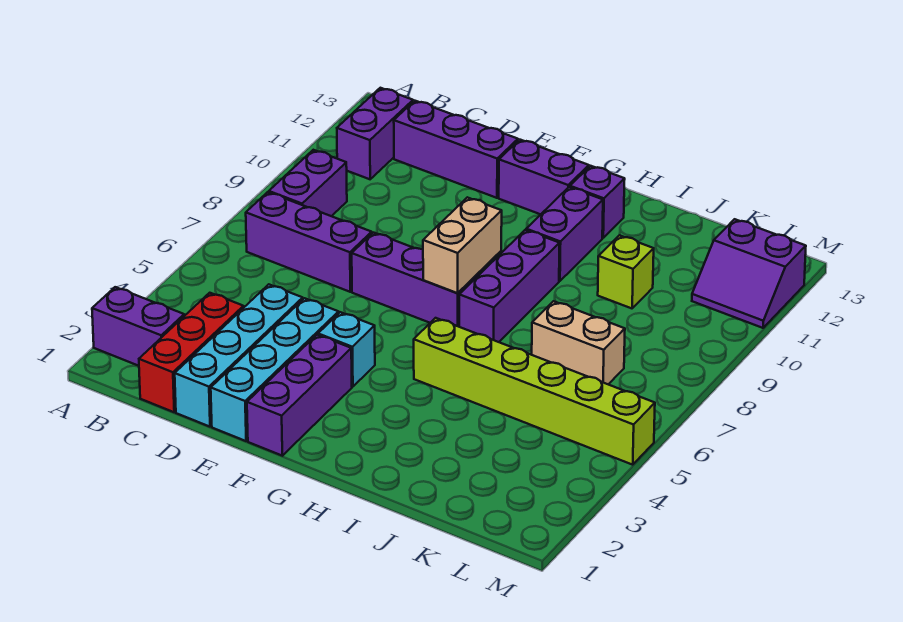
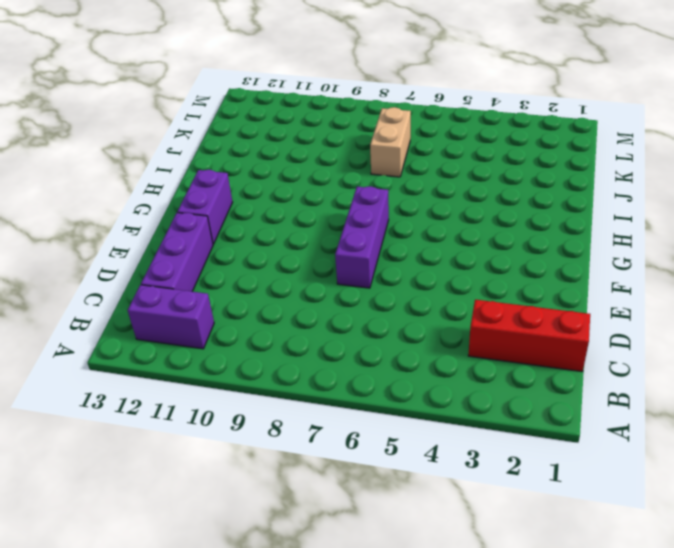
none -> purple 1x2 brick [92,287,184,366]
none -> purple 1x3 brick [246,192,372,292]
none -> purple 1x2 brick [269,150,347,216]

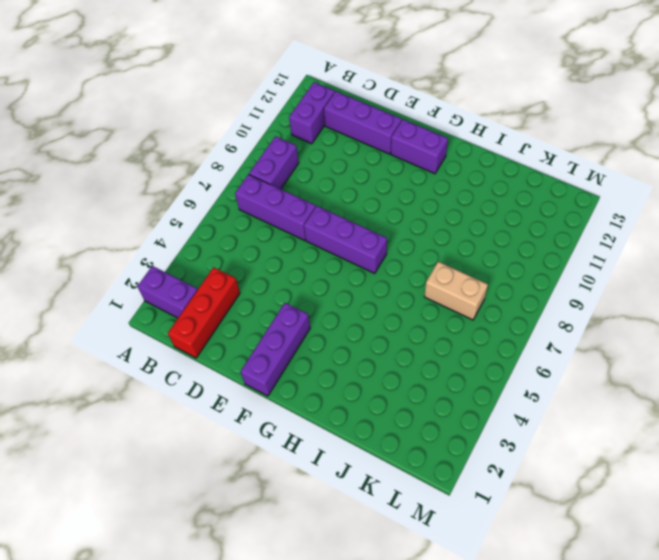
none -> cyan 1x4 brick [175,284,303,427]
none -> cyan 1x4 brick [211,298,339,441]
none -> cyan 1x1 brick [318,312,375,387]

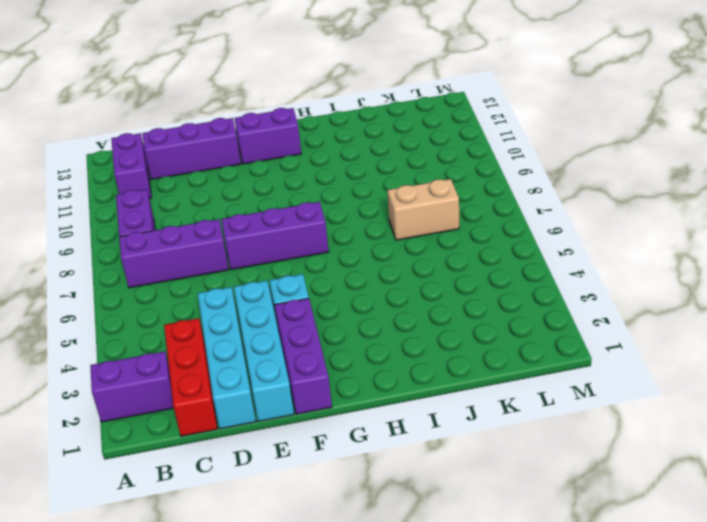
none -> lime 1x6 brick [414,318,655,465]
none -> purple 1x3 brick [459,230,559,342]
none -> purple 1x2 brick [526,187,603,281]

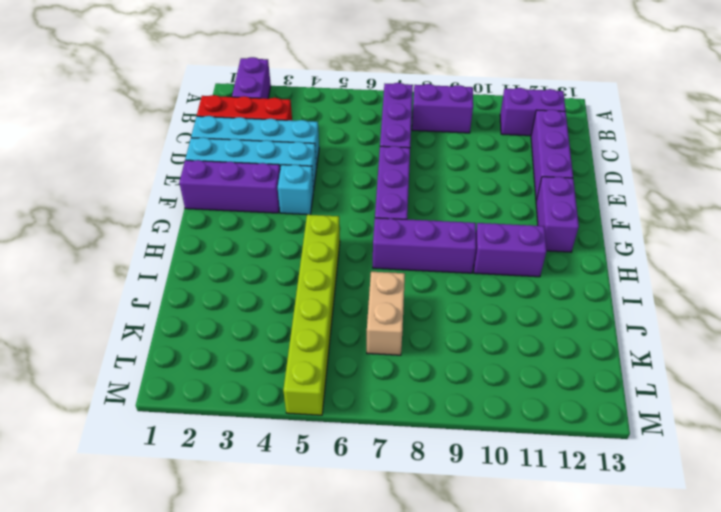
none -> purple 1x1 brick [570,166,625,238]
none -> lime 1x1 brick [598,235,654,308]
none -> purple 2x2 slope [692,219,806,328]

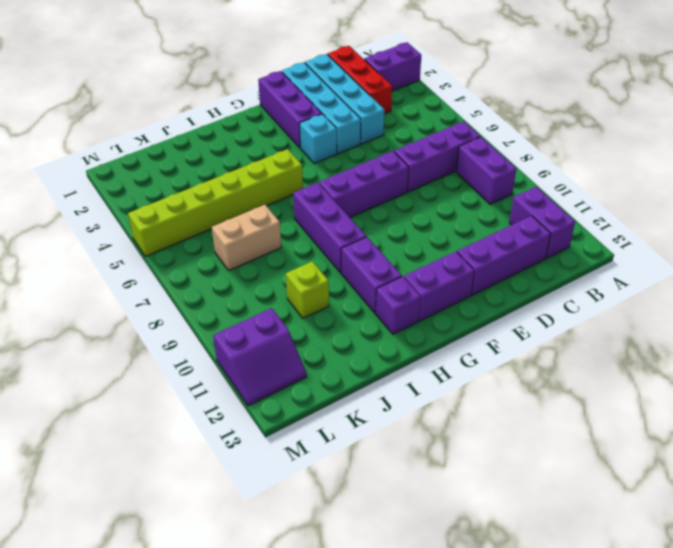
purple 2x2 slope [213,308,307,406] -> purple 2x2 slope turned to [692,219,806,328]
none -> tan 1x2 brick [423,197,502,293]

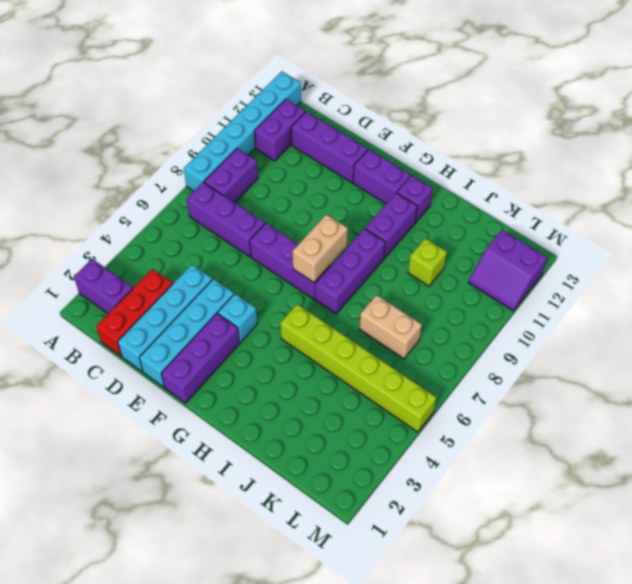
cyan 1x6 brick [184,71,301,191] -> none

